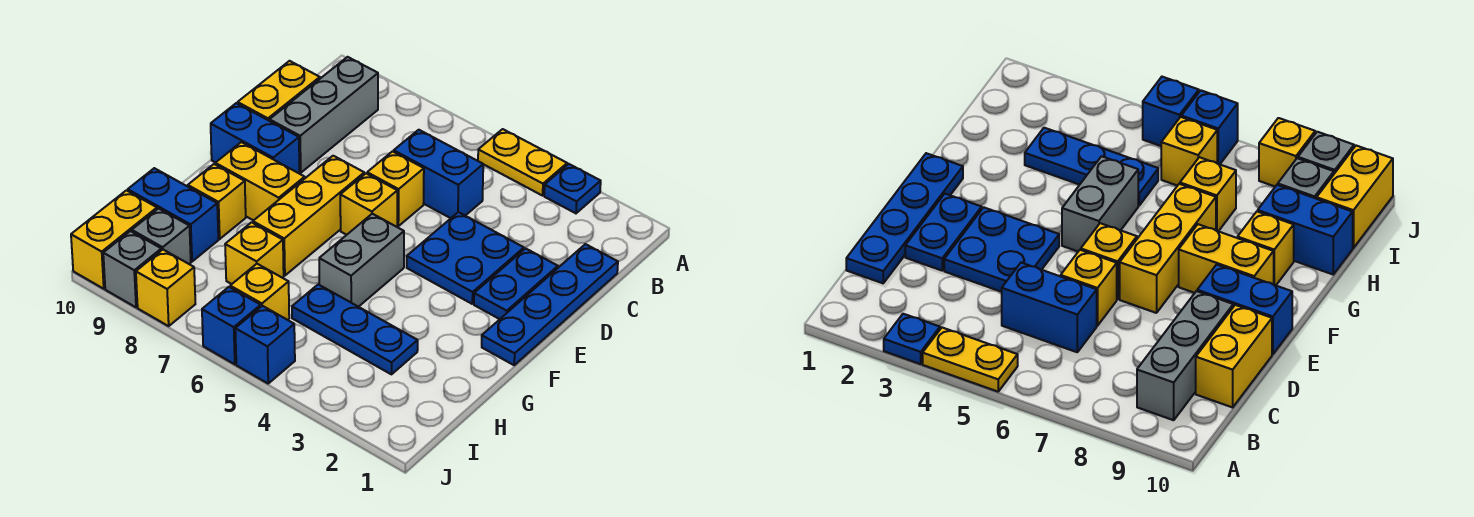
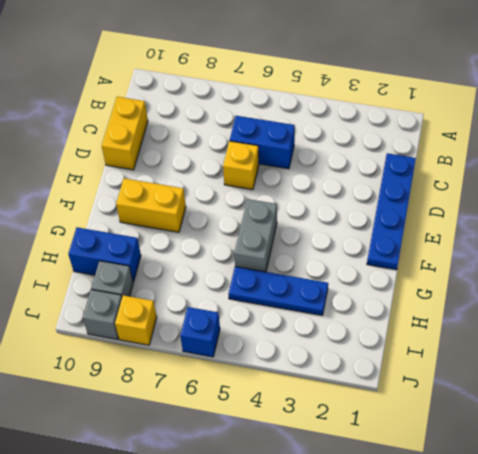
none -> blue 1x1 plate [544,164,601,213]
none -> yellow 1x2 plate [478,129,567,196]
none -> grey 1x3 brick [270,57,378,173]

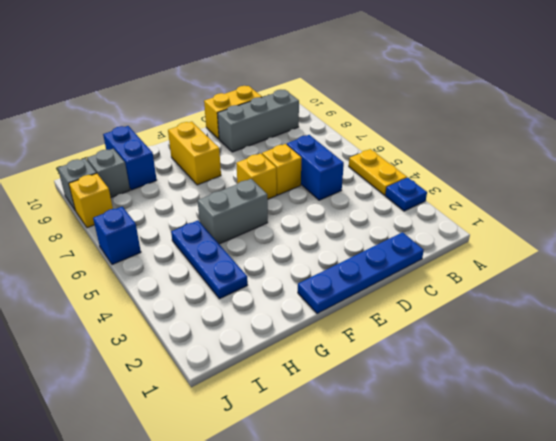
none -> blue 1x2 plate [474,248,558,319]
none -> blue 2x2 plate [407,212,524,304]
none -> yellow 1x3 brick [253,156,364,276]

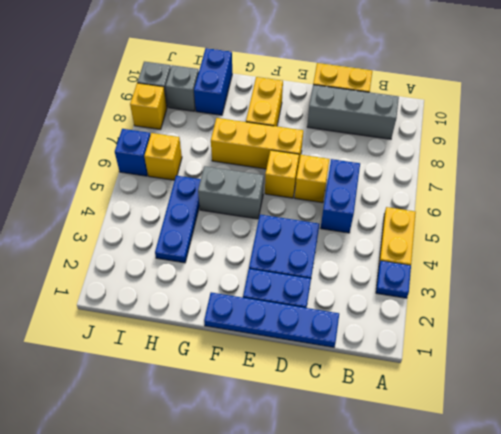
none -> blue 1x2 brick [211,103,299,173]
none -> yellow 1x1 brick [188,164,246,239]
none -> yellow 1x1 brick [225,222,284,284]

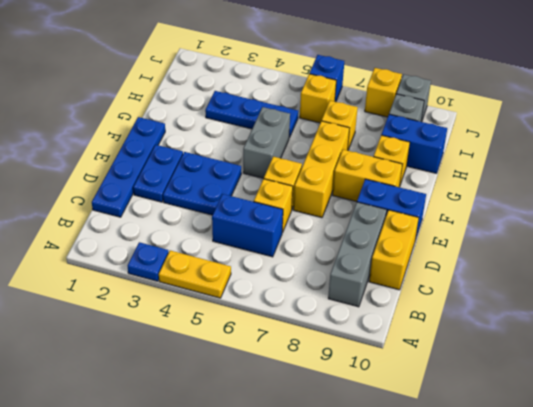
none -> yellow 1x2 brick [71,190,157,289]
none -> blue 1x1 brick [235,306,295,383]

